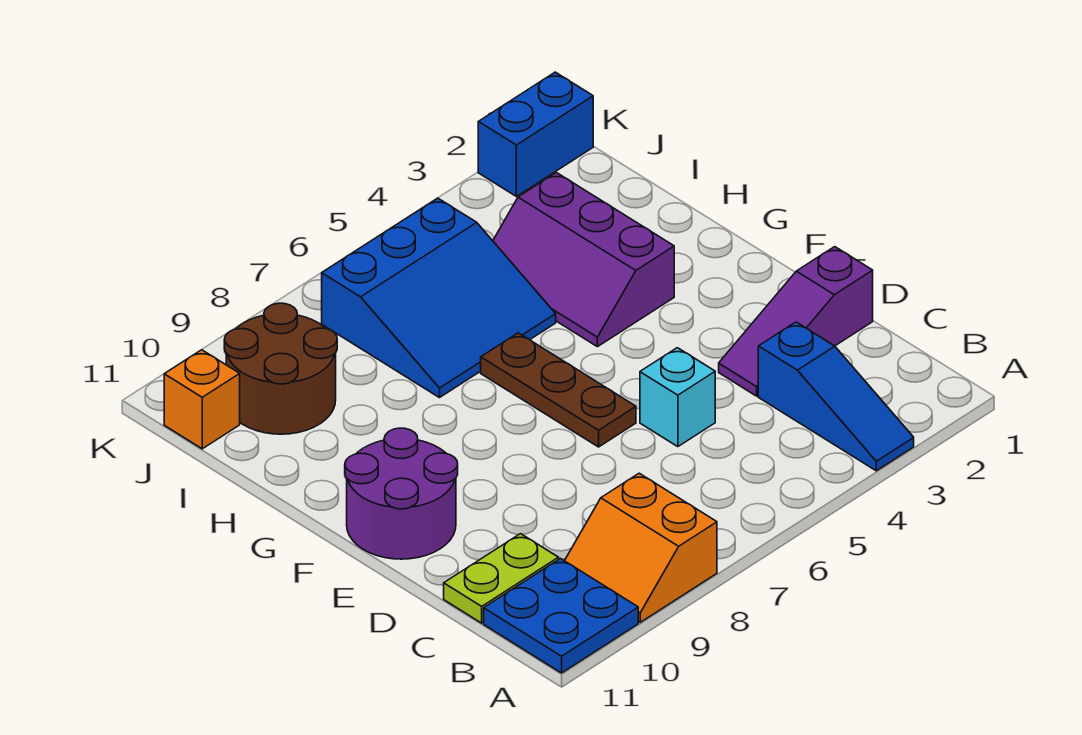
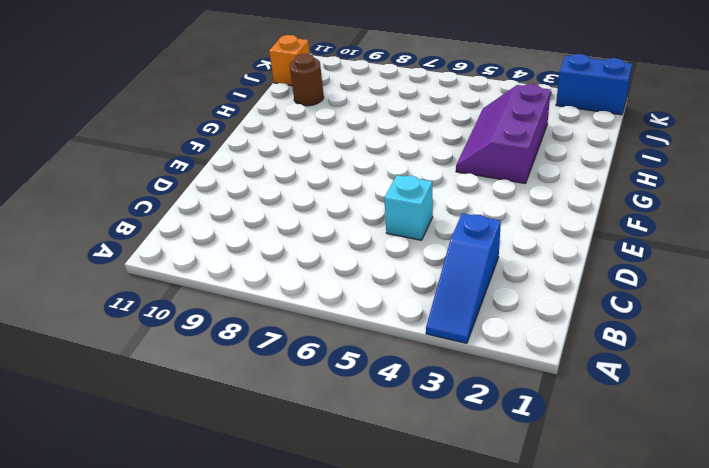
brown 1x1 round brick [290,54,324,106] -> brown 2x2 round brick [225,303,337,434]
none -> orange 2x2 slope [565,473,717,622]
none -> blue 2x2 plate [484,559,638,673]
none -> lime 1x2 plate [444,534,559,623]

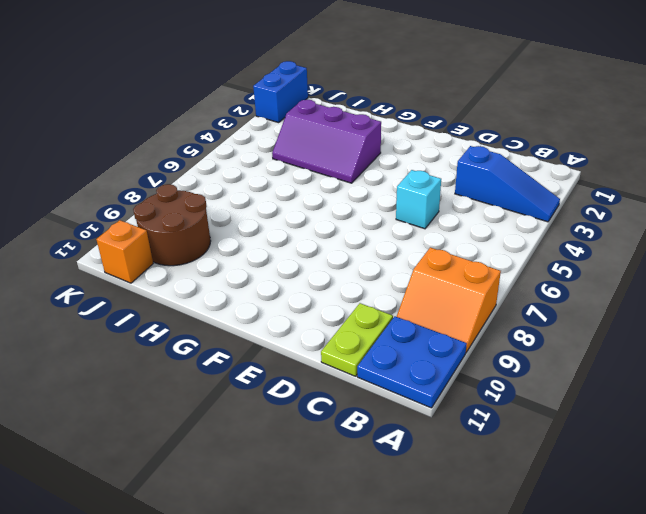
none -> purple 1x3 slope [719,247,873,396]
none -> brown 1x3 plate [481,333,636,447]
none -> purple 2x2 round brick [345,428,458,559]

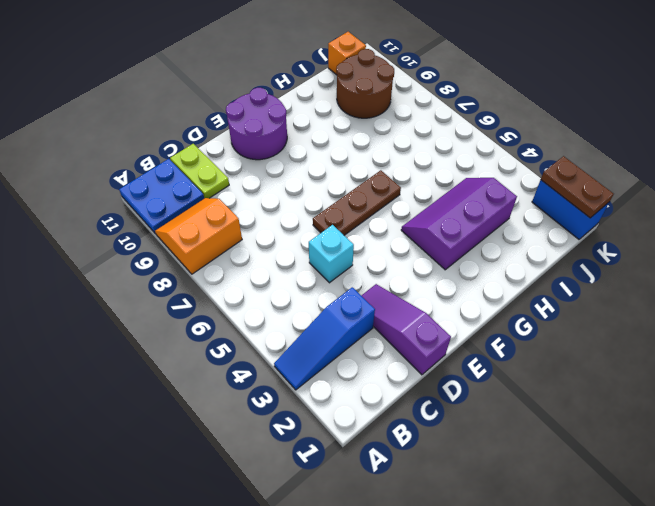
brown 1x2 plate [541,156,613,218] -> none
none -> blue 3x3 slope [322,198,556,398]

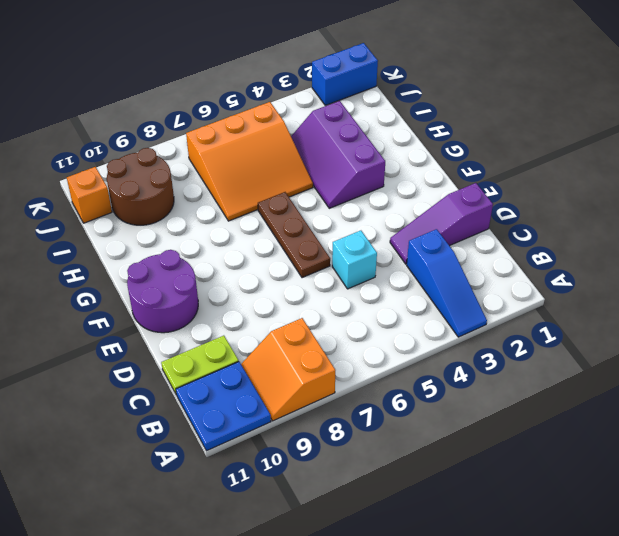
orange 3x3 slope [186,102,313,221] -> blue 3x3 slope [322,198,556,398]

